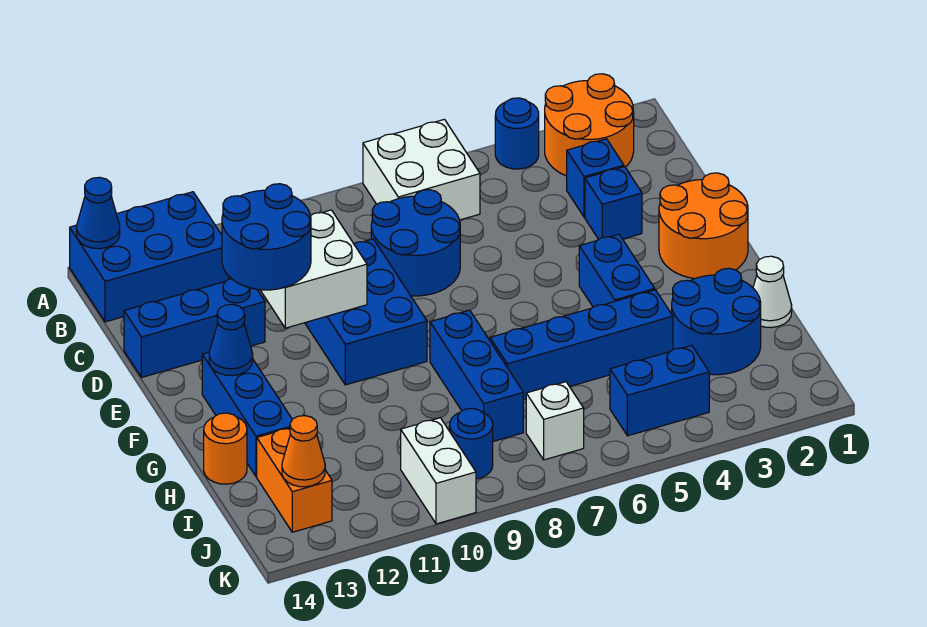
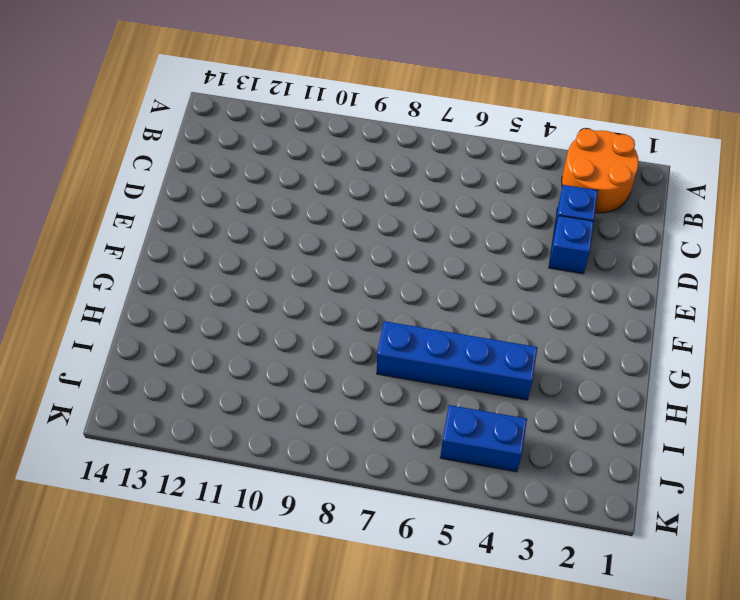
none -> blue 1x1 round brick [495,98,539,169]
none -> white 2x2 brick [363,119,480,220]
none -> blue 2x3 brick [70,192,229,322]

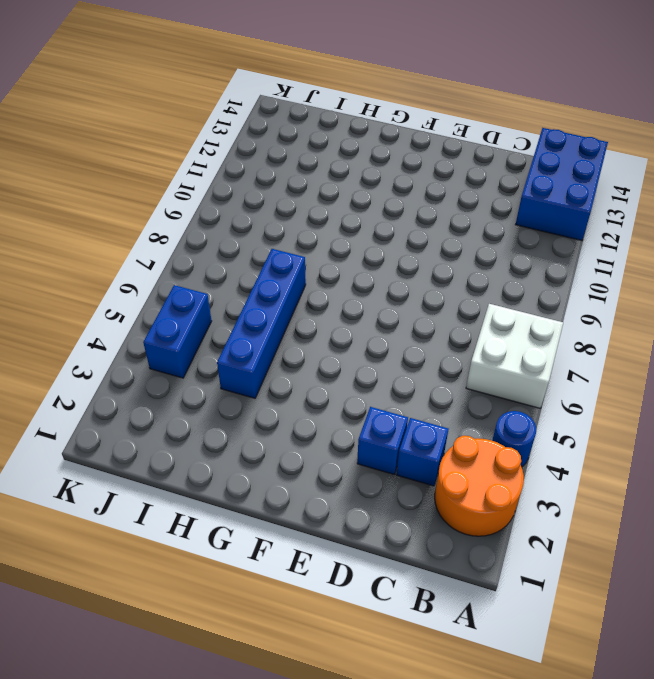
none -> blue 2x2 round brick [371,190,460,296]
none -> blue 2x3 brick [305,239,427,385]
none -> blue 1x3 brick [124,279,265,378]

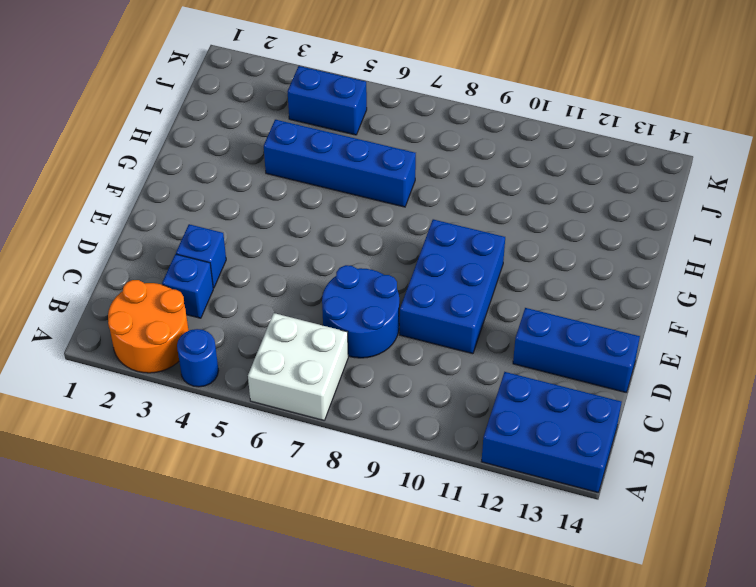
none -> orange 2x2 round brick [659,173,748,279]
none -> blue 1x2 brick [579,234,655,307]
none -> blue 1x3 brick [202,352,292,477]

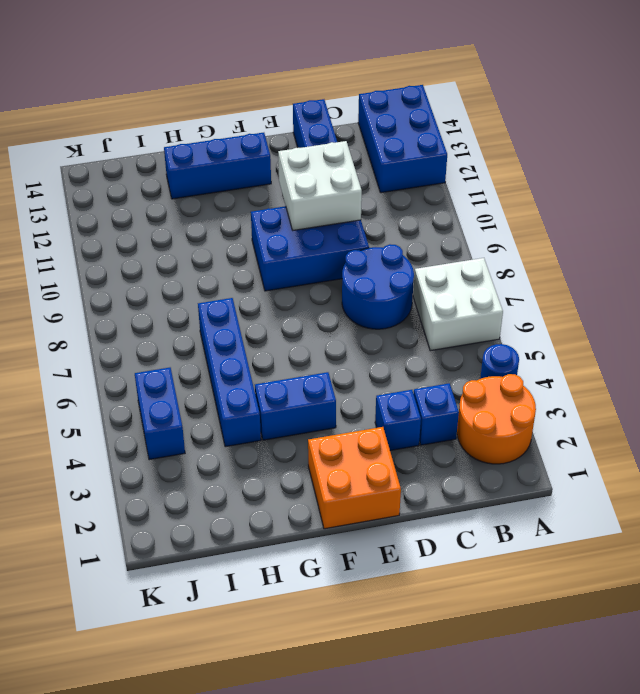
orange 2x2 brick [308,427,401,529] -> orange 2x2 round brick [659,173,748,279]
none -> blue 1x3 brick [430,310,523,441]
none -> white 1x1 cone [753,256,792,328]
none -> blue 2x2 round brick [672,268,761,375]

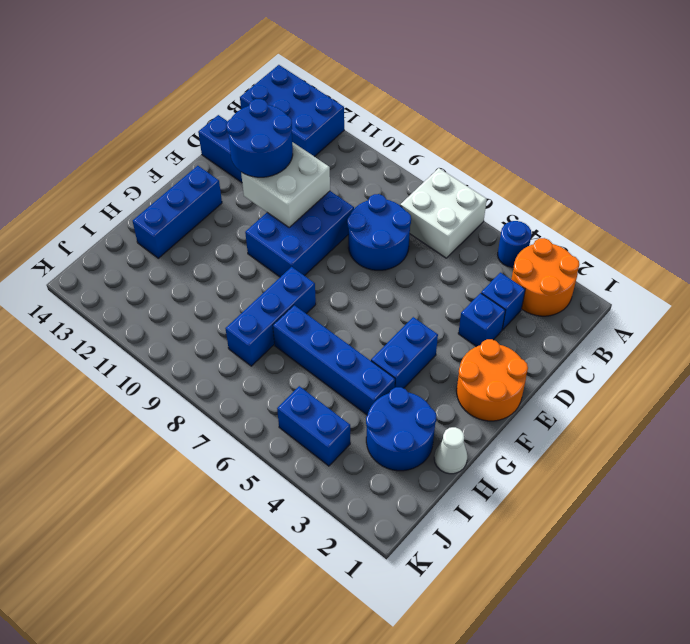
none -> orange 1x1 round brick [204,413,247,484]
none -> orange 1x2 brick [257,428,332,532]
none -> white 1x1 brick [526,382,584,460]

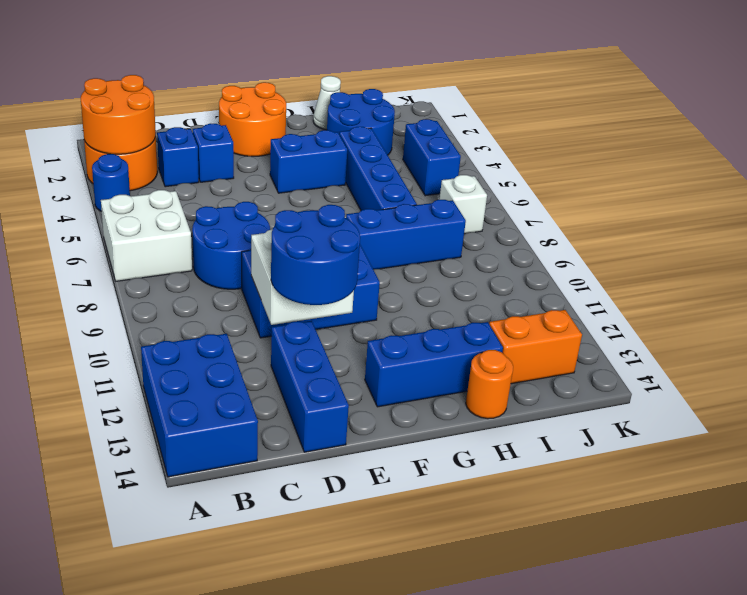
orange 2x2 round brick [81,75,156,154] -> none
none -> blue 1x1 round brick [449,408,493,479]
none -> white 1x2 brick [401,418,476,524]
none -> blue 1x1 cone [77,177,120,249]

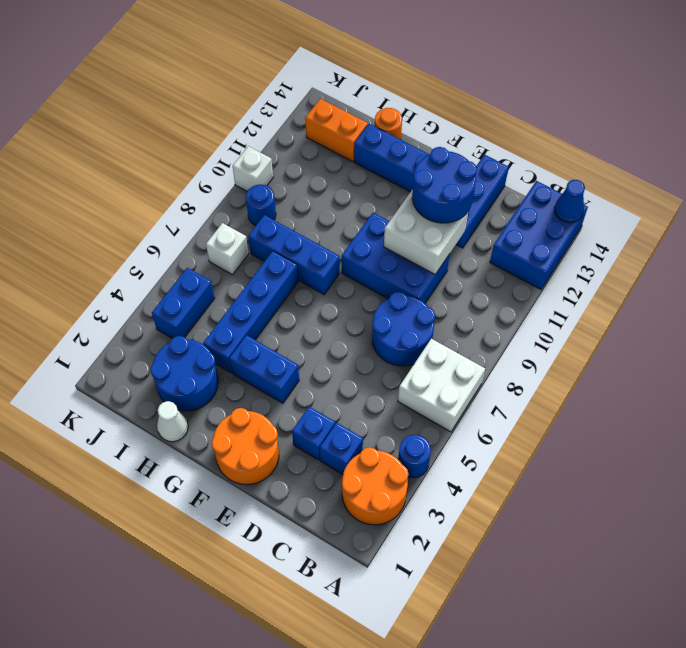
white 1x1 brick [233,146,273,191] -> white 1x2 brick [401,418,476,524]
none -> blue 1x1 cone [209,304,253,376]
none -> orange 1x1 cone [282,416,325,487]

